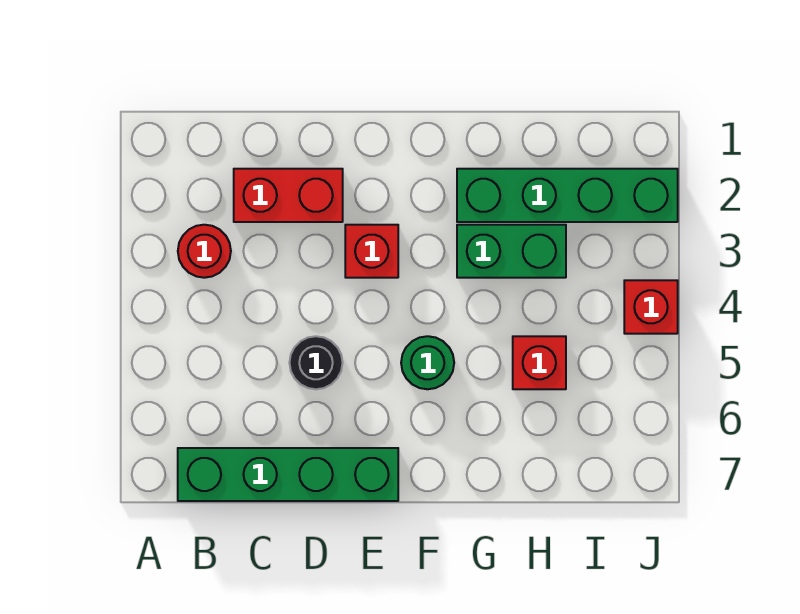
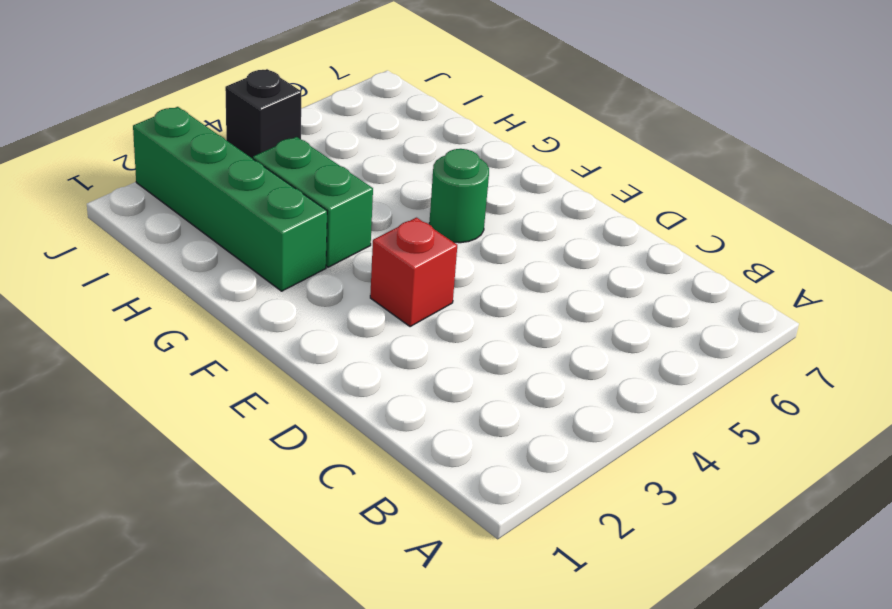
black 1x1 brick [225,69,301,159] -> red 1x1 brick [624,280,678,334]
none -> red 1x1 round brick [178,225,231,278]
none -> green 1x4 brick [178,448,398,501]

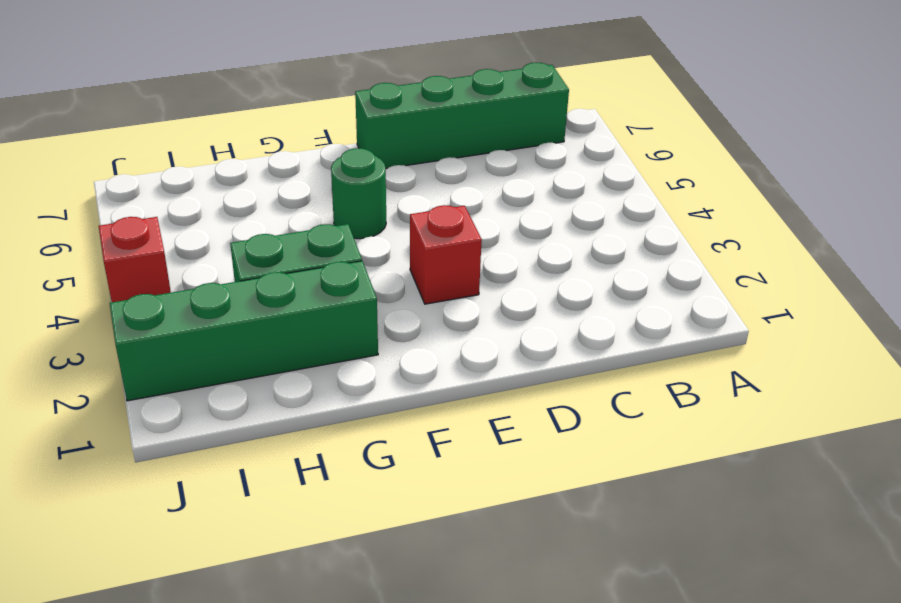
none -> red 1x1 round brick [178,225,231,278]
none -> red 1x2 brick [234,169,343,222]

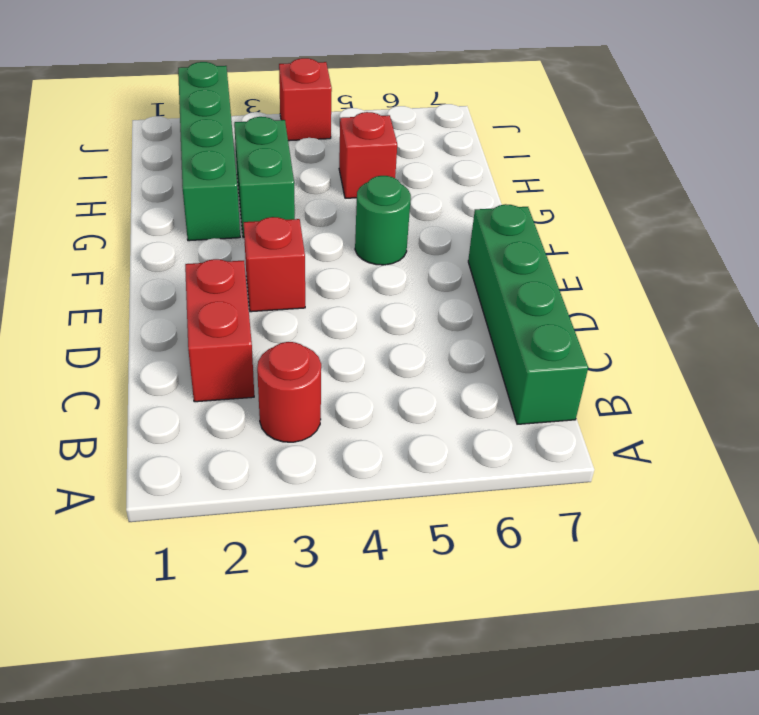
none -> black 1x1 round brick [289,336,343,389]

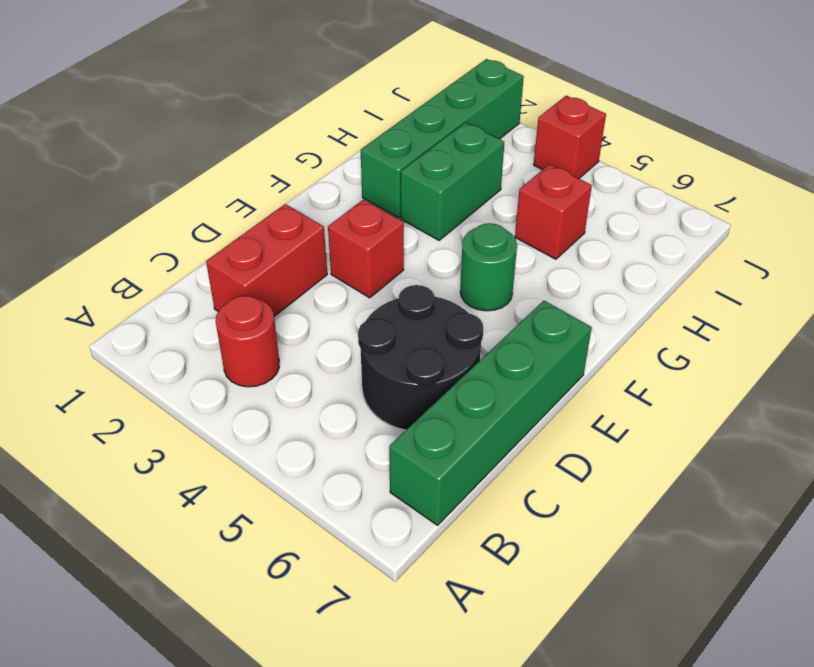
black 2x2 round brick [358,285,483,430] -> black 1x1 round brick [289,336,343,389]

